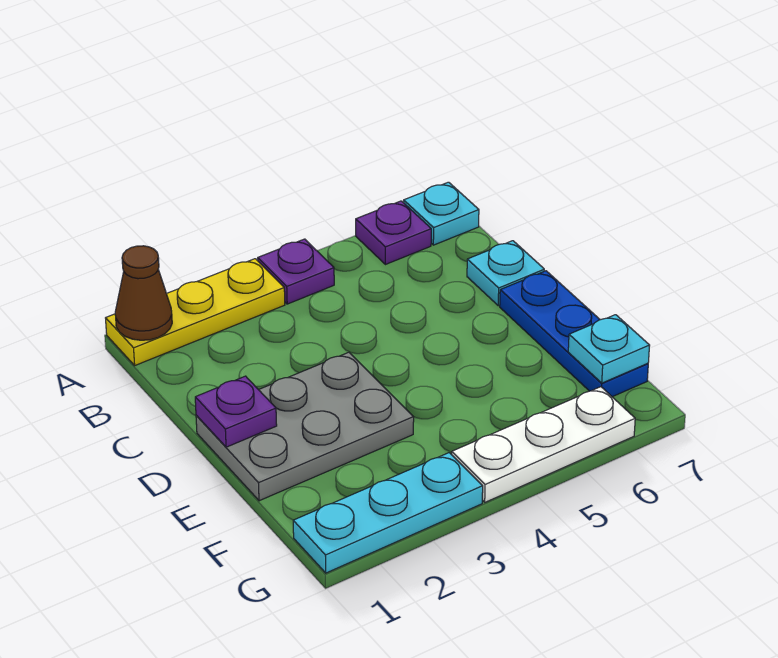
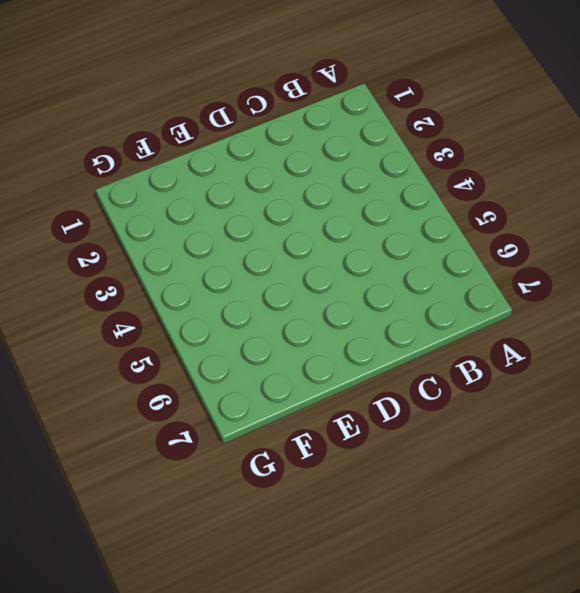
none -> yellow 1x3 plate [106,259,285,365]
none -> purple 1x1 plate [258,239,334,304]
none -> purple 1x1 plate [356,201,431,265]

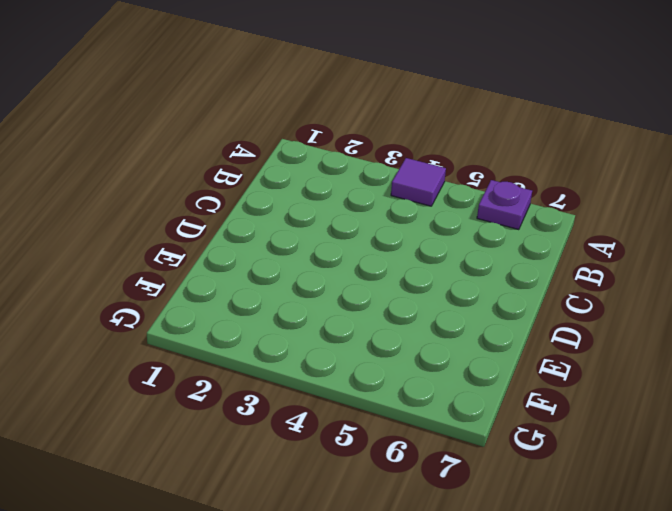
purple 1x1 tile [391,158,446,206] -> purple 1x1 plate [258,239,334,304]
none -> yellow 1x3 plate [106,259,285,365]
none -> cyan 1x1 plate [404,182,479,245]
none -> cyan 1x1 plate [467,241,544,306]

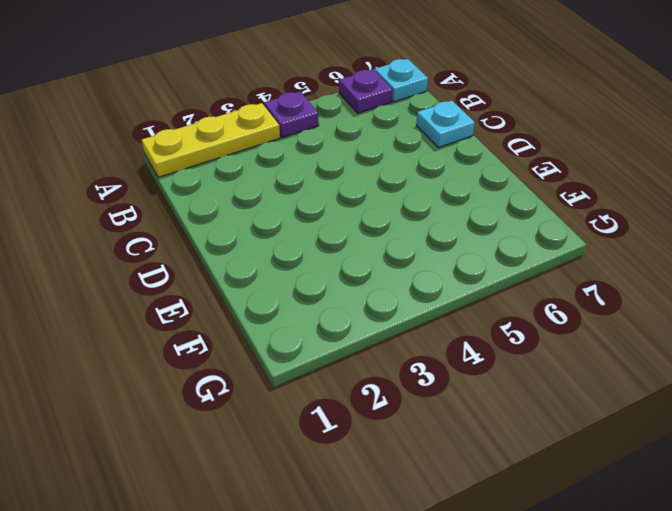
none -> grey 2x3 plate [196,352,414,501]
none -> blue 1x3 plate [500,271,648,397]
none -> cyan 1x3 plate [293,453,483,573]

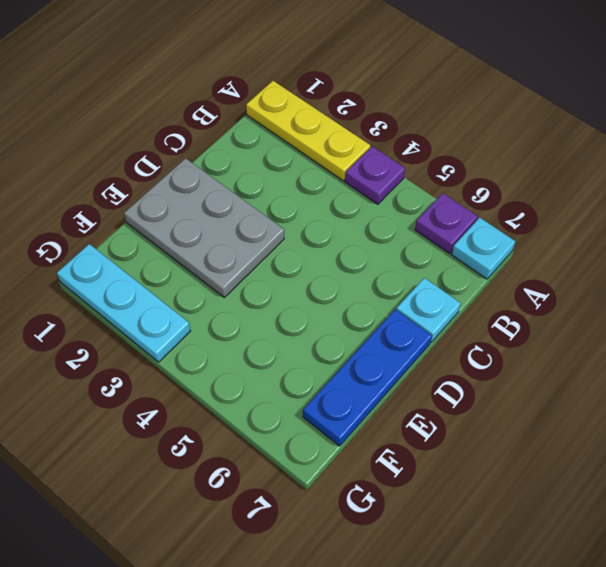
none -> white 1x3 plate [452,387,635,502]
none -> brown 1x1 cone [115,246,172,340]
none -> purple 1x1 plate [195,376,277,447]

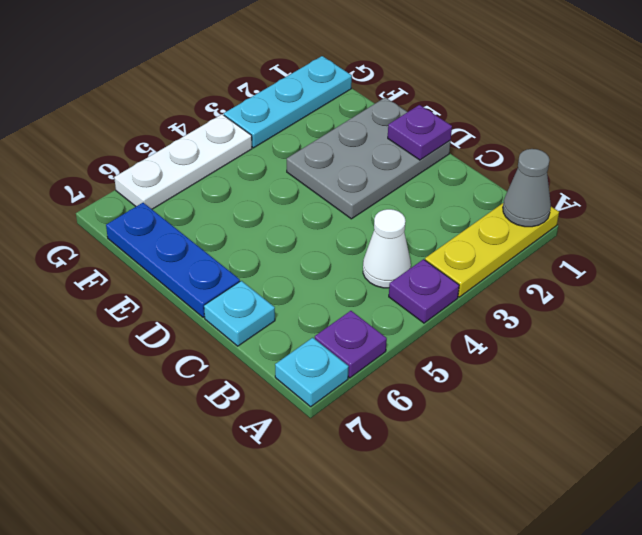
grey 1x1 cone [503,149,551,227] -> brown 1x1 cone [115,246,172,340]
white 1x1 cone [363,209,411,288] -> none
none -> cyan 1x1 plate [568,315,650,383]

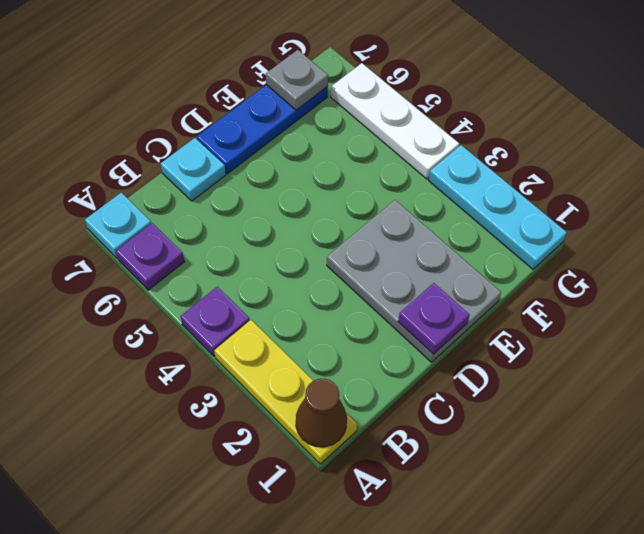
grey 1x1 plate [266,50,328,110] -> cyan 1x1 plate [568,315,650,383]

